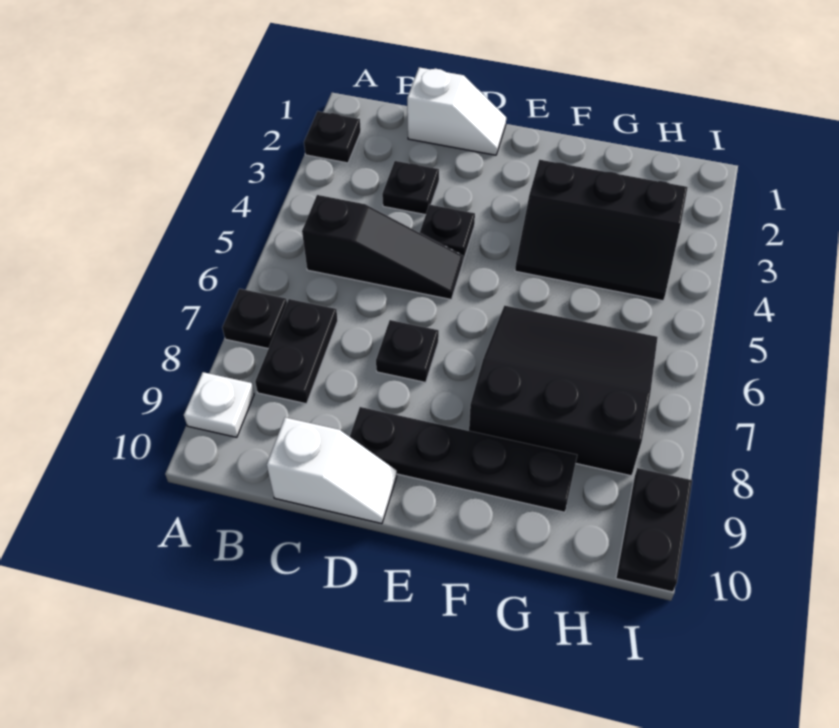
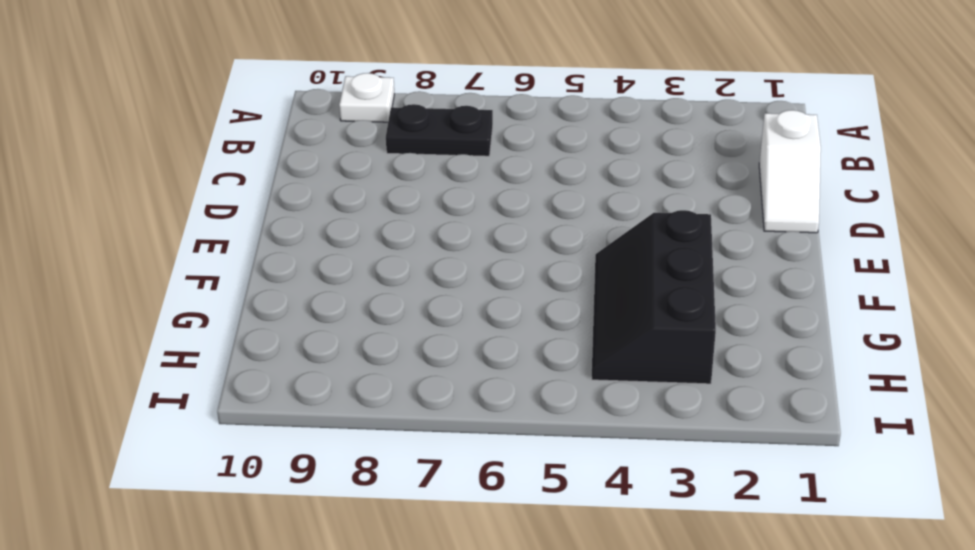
none -> black 1x1 plate [304,111,361,163]
none -> black 1x1 plate [222,289,287,348]
none -> black 1x3 slope [302,195,463,299]

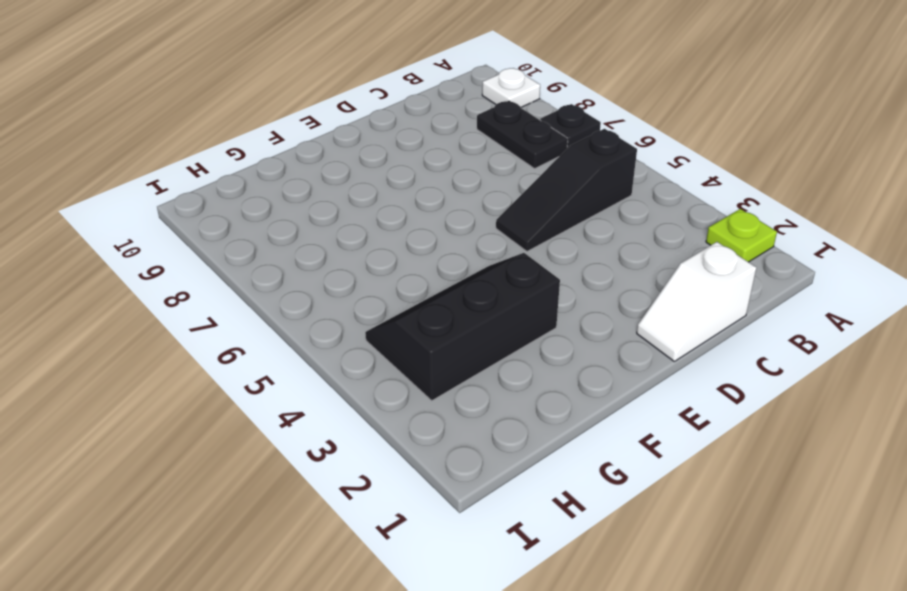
lime 1x1 plate [706,209,777,262] -> black 1x1 plate [304,111,361,163]
none -> black 1x1 plate [382,161,439,215]
none -> white 1x2 slope [267,418,397,524]
none -> black 1x1 plate [420,205,475,261]

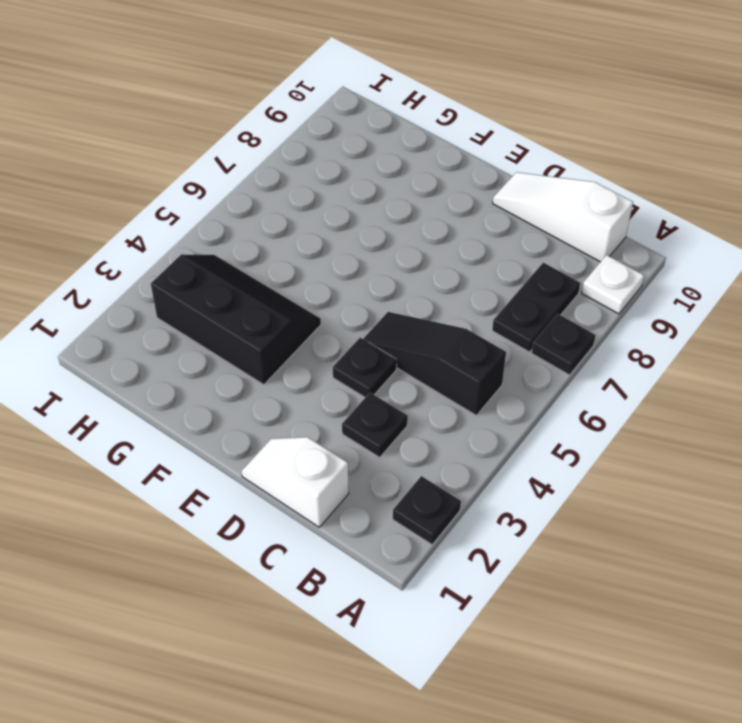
white 1x3 slope [493,172,633,262] -> white 1x2 slope [267,418,397,524]
none -> black 1x1 plate [376,320,439,382]
none -> black 1x4 plate [350,407,577,512]
none -> black 3x3 slope [469,306,658,476]

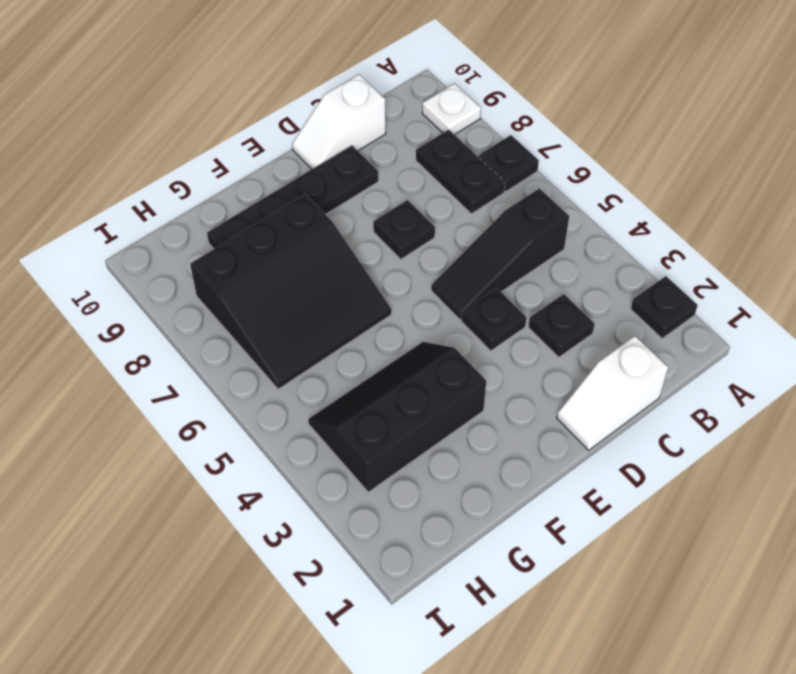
none -> black 1x2 plate [616,468,692,592]

